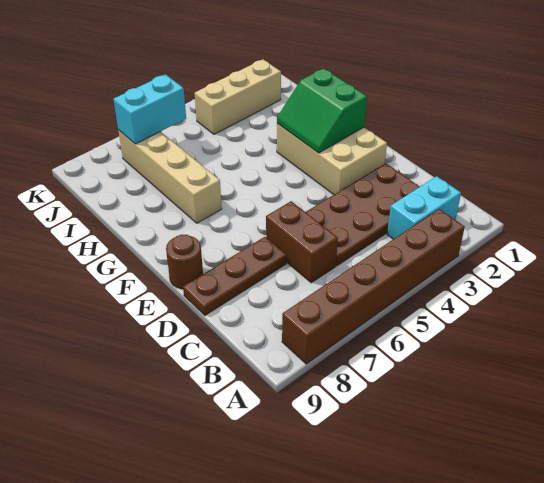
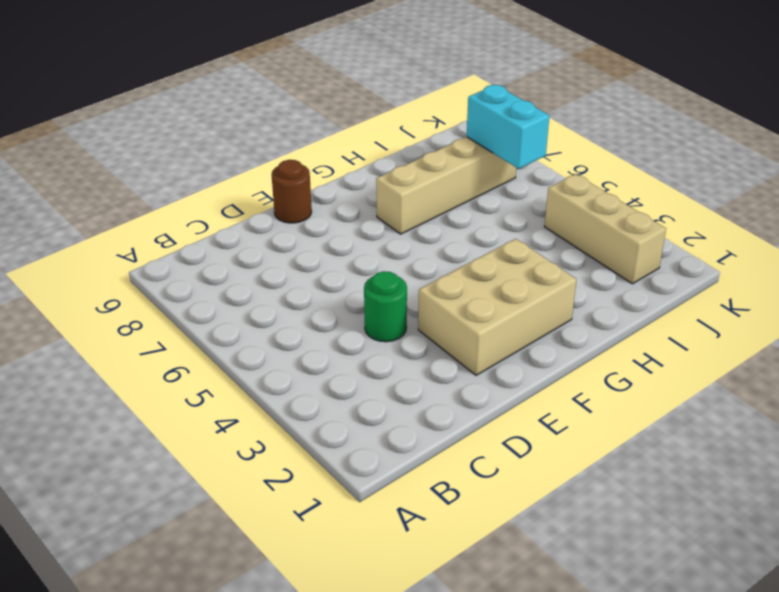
green 1x1 round brick [364,271,407,342] -> brown 2x4 plate [306,163,419,266]
none -> brown 1x6 brick [282,209,465,364]
none -> cyan 1x2 brick [387,176,461,239]

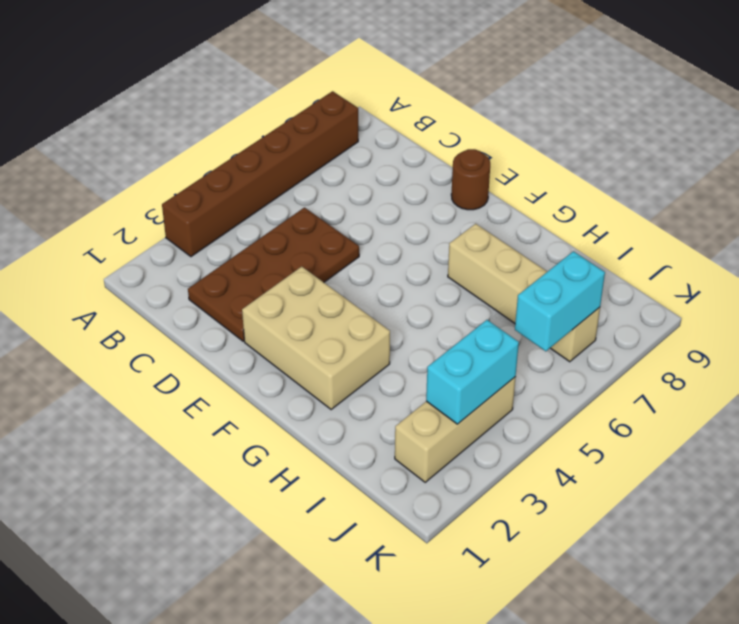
cyan 1x2 brick [426,320,519,424] -> cyan 1x2 brick moved to [387,176,461,239]
none -> brown 1x2 brick [266,201,338,283]
none -> brown 1x3 plate [183,237,287,315]

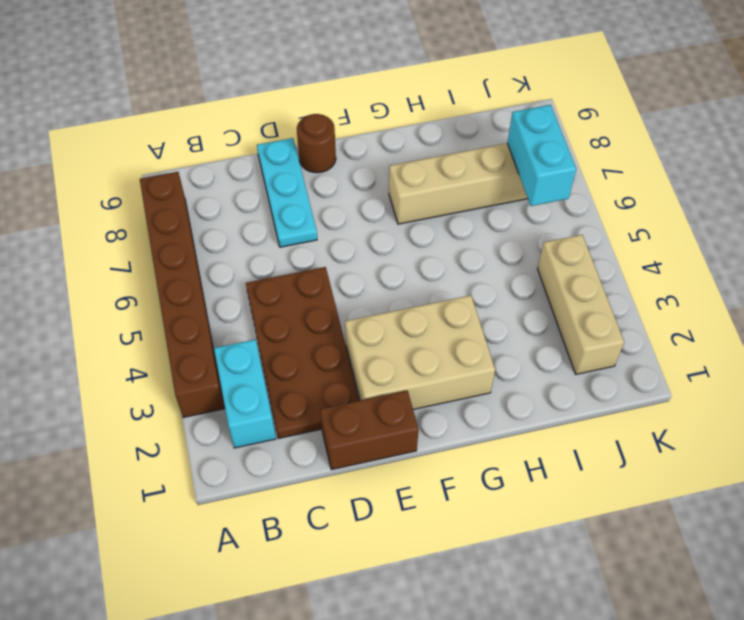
brown 1x2 brick [320,390,418,470] -> brown 1x2 brick moved to [266,201,338,283]
cyan 1x3 plate [257,138,317,247] -> brown 1x3 plate [183,237,287,315]
none -> green 2x2 slope [277,68,367,153]

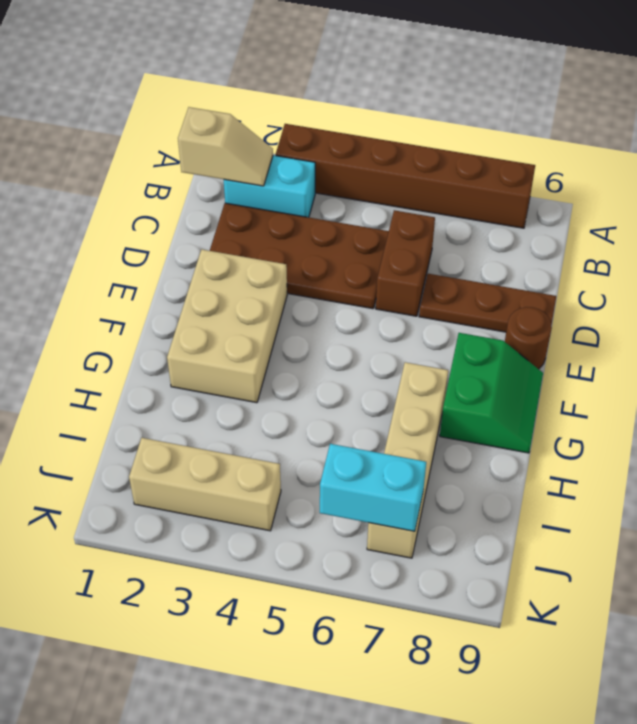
tan 1x2 slope [178,107,273,186] -> none
green 2x2 slope [440,333,543,453] -> green 2x2 slope moved to [277,68,367,153]

